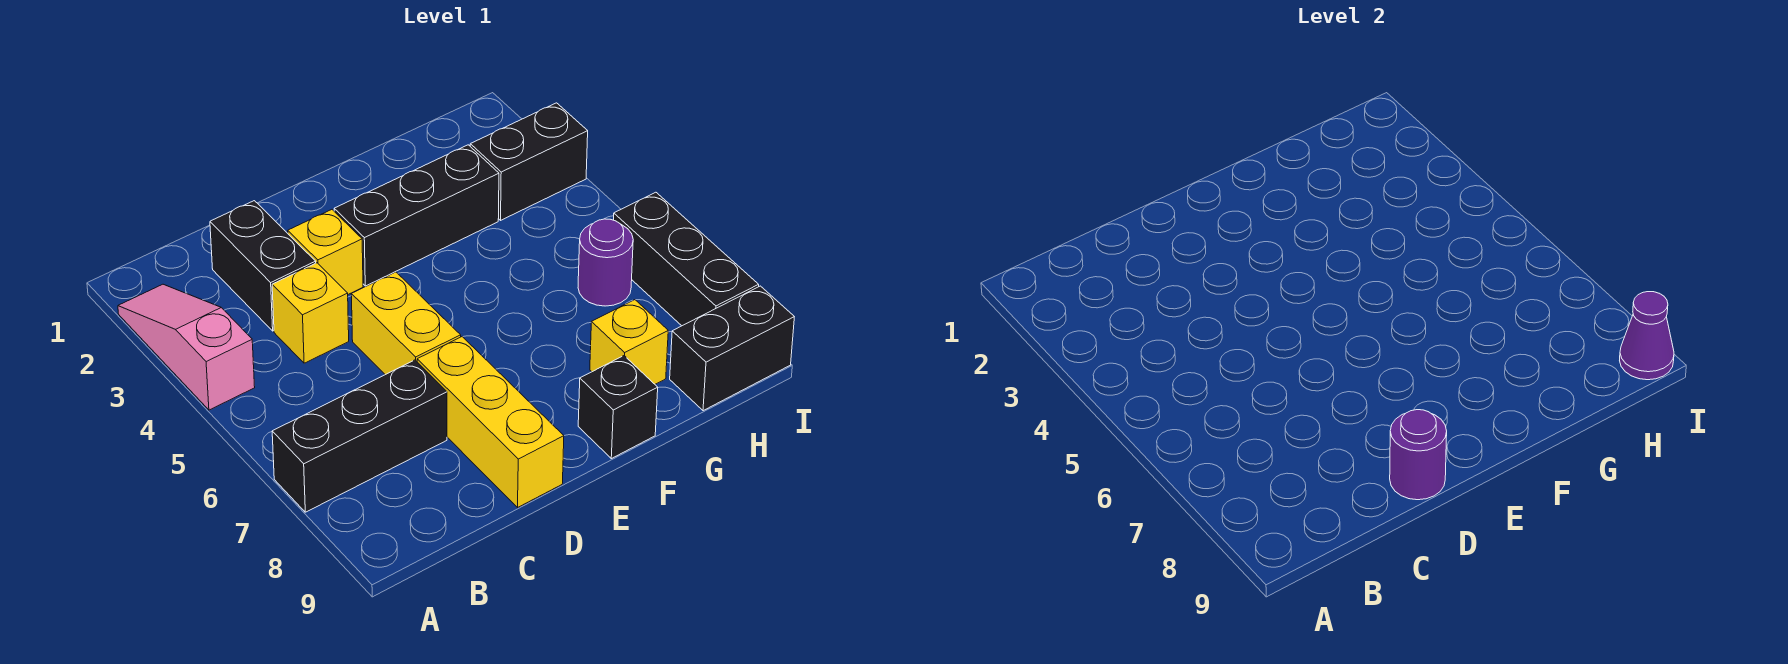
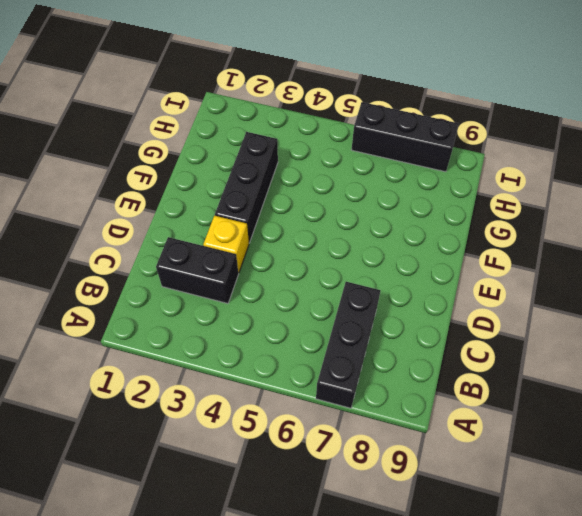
none -> pink 1x3 slope [118,284,255,410]
none -> yellow 1x1 brick [272,263,349,363]
none -> yellow 1x2 brick [351,272,461,375]

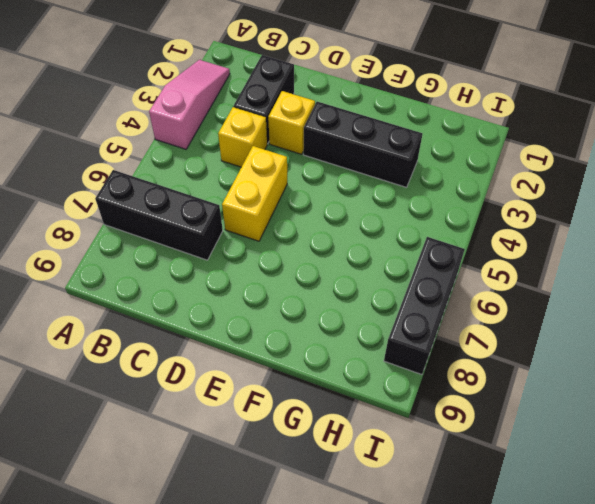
none -> yellow 1x3 brick [417,337,564,507]
none -> black 1x1 brick [578,356,658,459]
none -> yellow 1x1 brick [590,300,668,384]

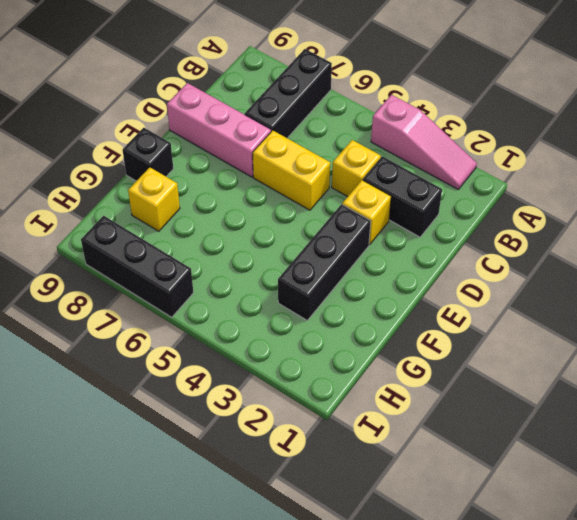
pink 1x3 brick [167,83,271,177] -> yellow 1x3 brick [417,337,564,507]
none -> black 1x2 brick [470,103,588,220]
none -> purple 1x1 round brick [578,219,633,306]
none -> black 1x2 brick [670,286,794,411]

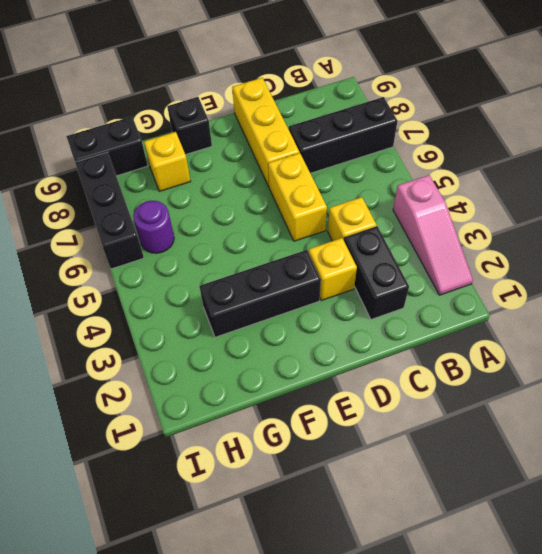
none -> black 1x2 brick [470,103,588,220]
none -> purple 1x1 round brick [1390,410,1447,500]
none -> purple 1x1 cone [1620,292,1674,380]

